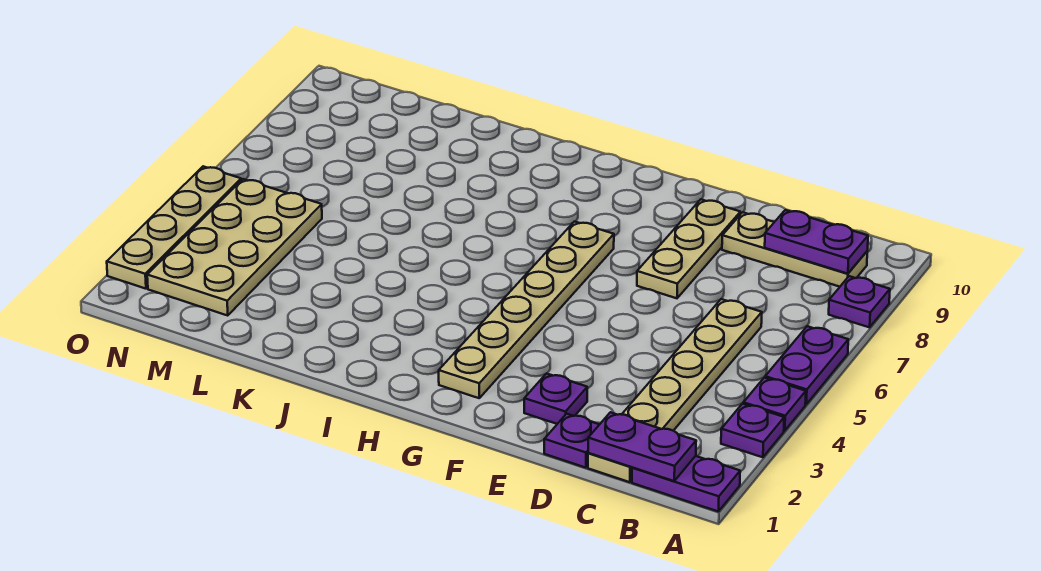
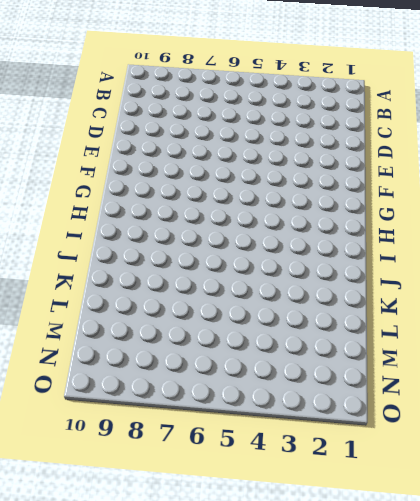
none -> purple 1x2 plate [632,456,740,511]
none -> purple 1x1 plate [721,404,784,457]
none -> purple 1x1 plate [743,378,806,431]

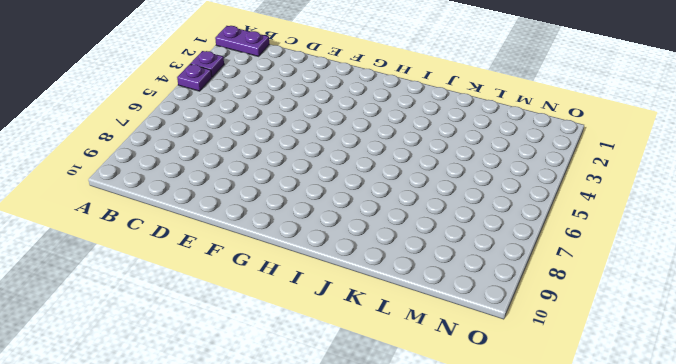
none -> purple 1x2 plate [765,326,848,404]
none -> purple 1x1 plate [829,276,890,327]
none -> tan 1x3 plate [722,212,867,287]

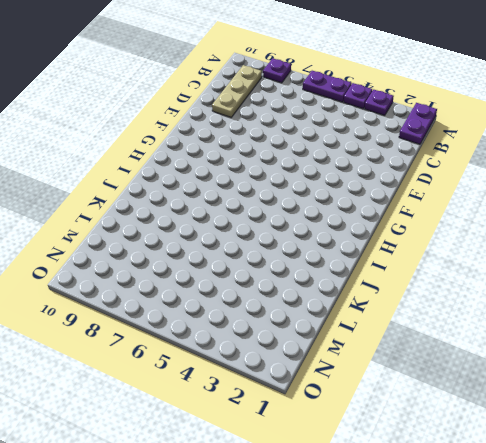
none -> tan 1x6 plate [588,299,762,482]
none -> purple 1x1 plate [544,414,600,468]
none -> purple 1x1 plate [524,373,587,424]

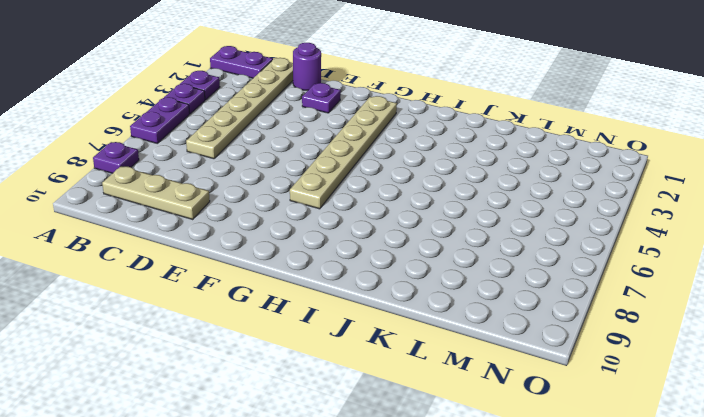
purple 1x1 round brick [293,43,321,90] -> purple 1x1 plate [544,414,600,468]
none -> tan 1x3 plate [637,200,740,298]
none -> tan 2x4 plate [147,179,322,315]
none -> tan 1x4 plate [107,166,241,289]

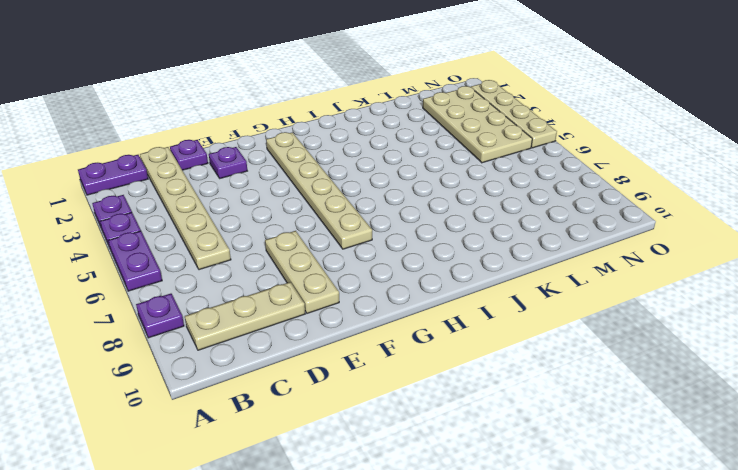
none -> purple 1x2 plate [588,412,696,481]
none -> purple 1x2 plate [765,210,868,274]

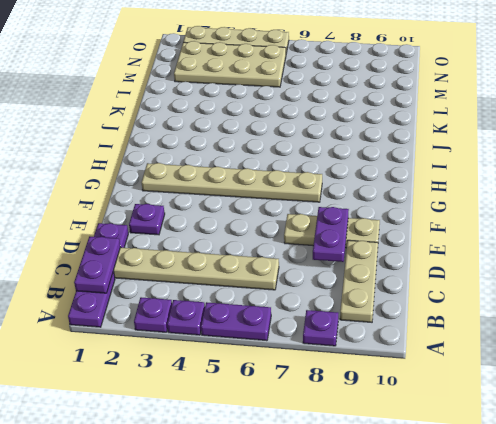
purple 1x2 plate [313,207,349,262] -> purple 1x2 plate moved to [765,210,868,274]

